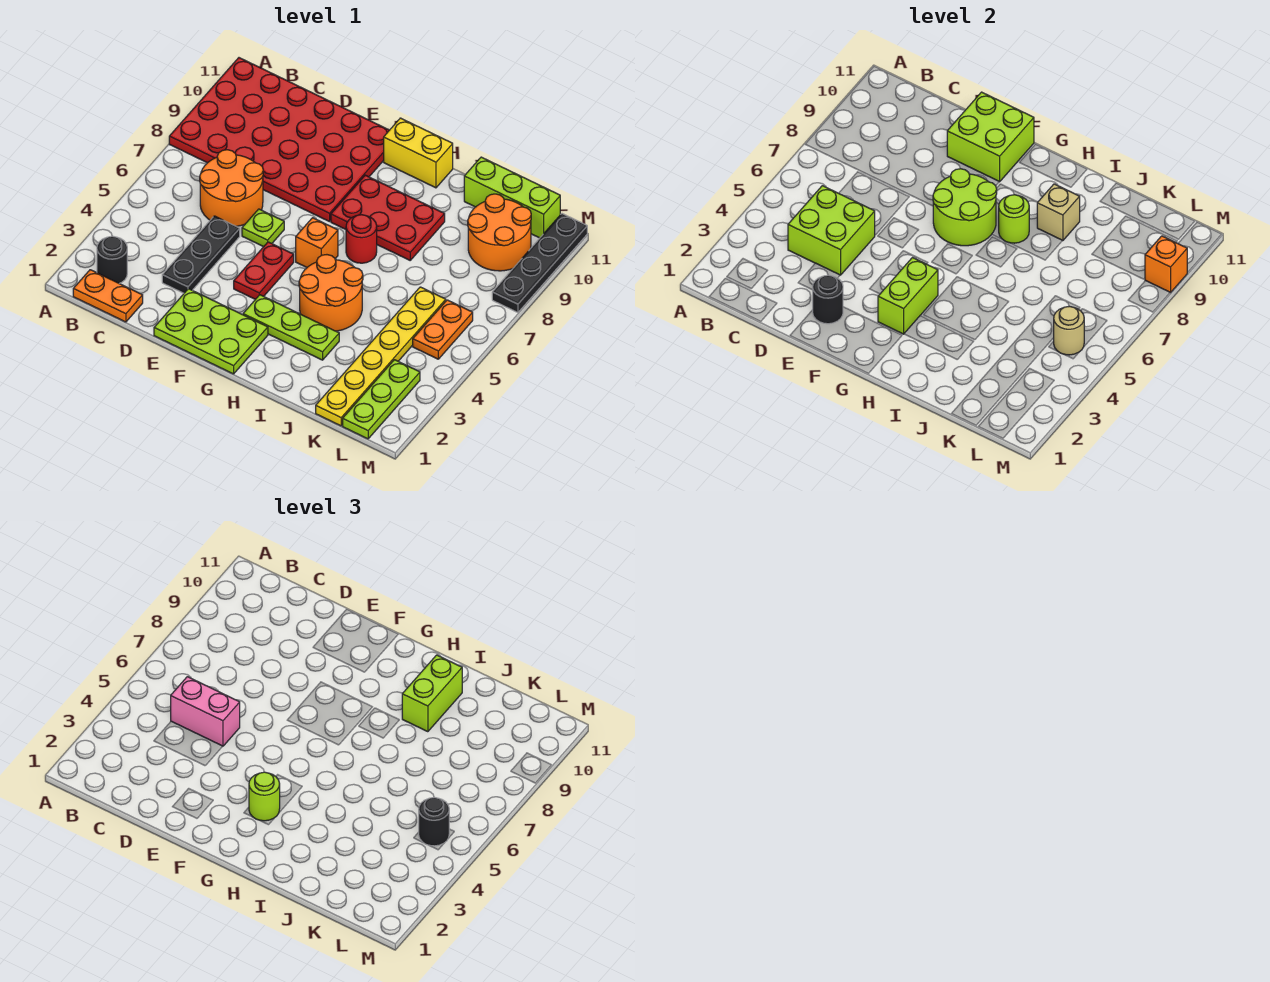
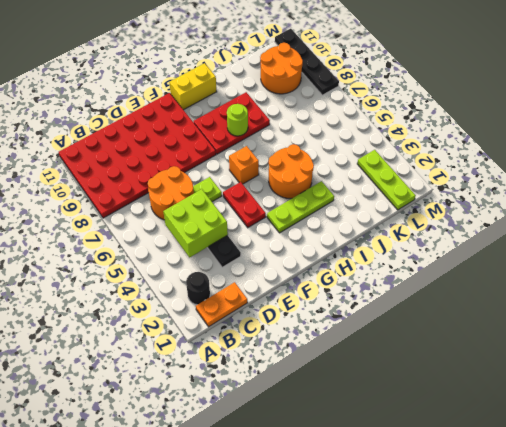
none -> lime 2x3 plate [154,289,268,374]
none -> red 1x1 round brick [346,215,377,263]
none -> lime 1x3 brick [464,157,560,238]
none -> yellow 1x6 plate [316,287,446,426]

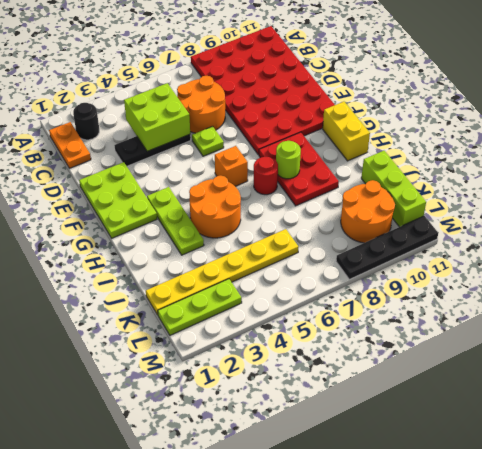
none -> red 1x2 plate [234,242,294,299]
none -> orange 1x2 plate [413,300,473,359]
none -> black 1x1 round brick [813,275,843,324]
none -> lime 2x2 brick [947,92,1034,182]

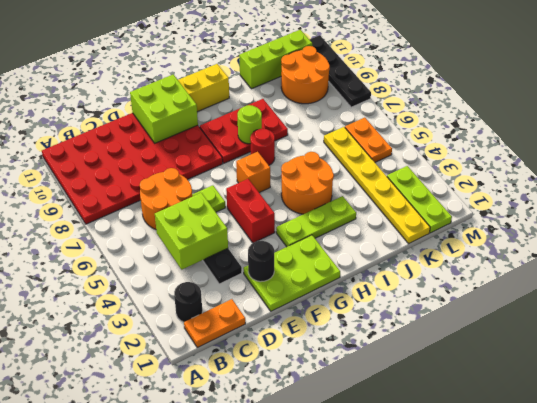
red 1x2 brick [226,179,275,243] -> red 1x2 plate [234,242,294,299]
none -> lime 2x2 round brick [933,169,997,246]
none -> lime 1x2 brick [878,258,938,334]
none -> tan 1x1 brick [1037,184,1080,241]
none -> tan 1x1 round brick [1054,306,1084,355]

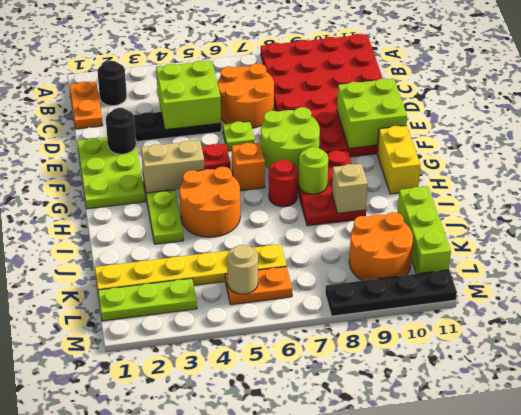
tan 1x2 brick [141,140,205,193] -> lime 1x2 brick [878,258,938,334]
none -> orange 1x1 brick [1145,236,1187,293]
none -> pink 1x2 brick [171,677,240,746]
none -> lime 1x1 round brick [249,772,280,821]
none -> lime 1x2 brick [402,655,462,732]

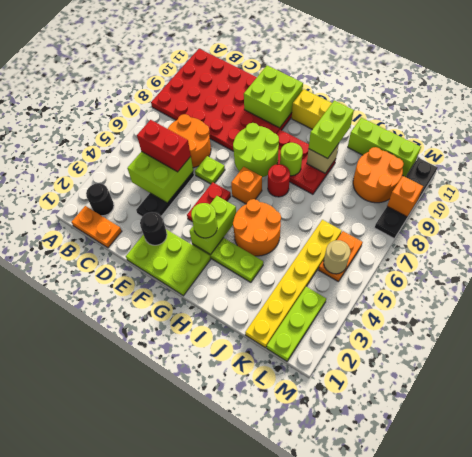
red 1x2 brick [137,120,191,172] -> pink 1x2 brick [171,677,240,746]
none -> black 1x1 round brick [419,797,449,846]

